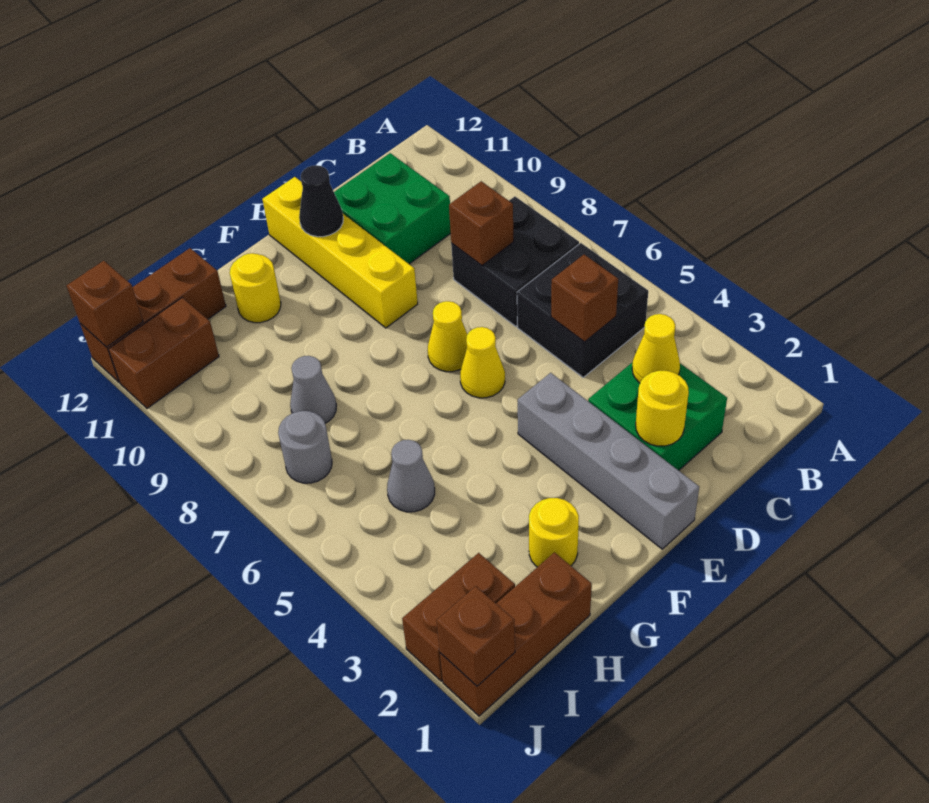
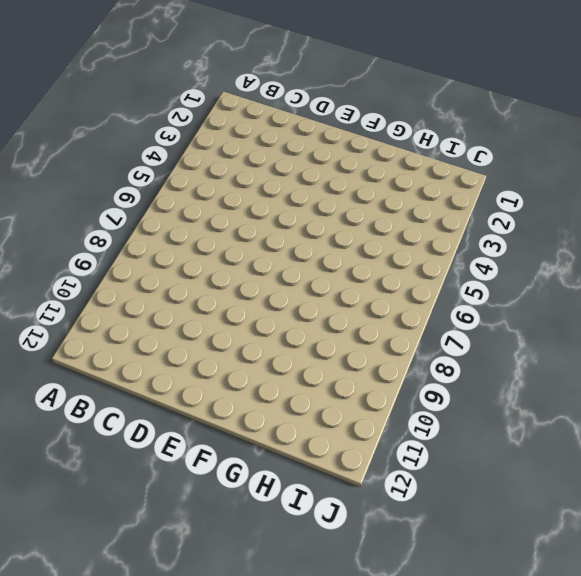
none -> black 2x2 brick [517,243,648,377]
none -> black 2x2 brick [451,197,579,326]
none -> green 2x2 brick [588,362,727,471]

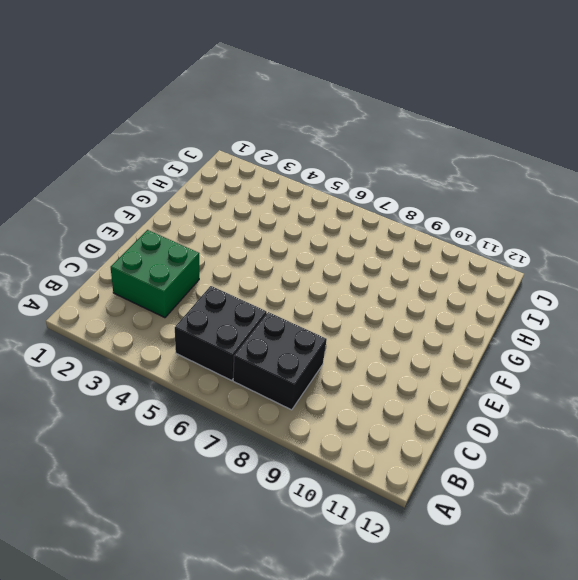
none -> green 2x2 brick [334,153,451,264]
none -> grey 1x4 brick [518,373,699,549]
none -> yellow 1x1 cone [460,327,505,398]

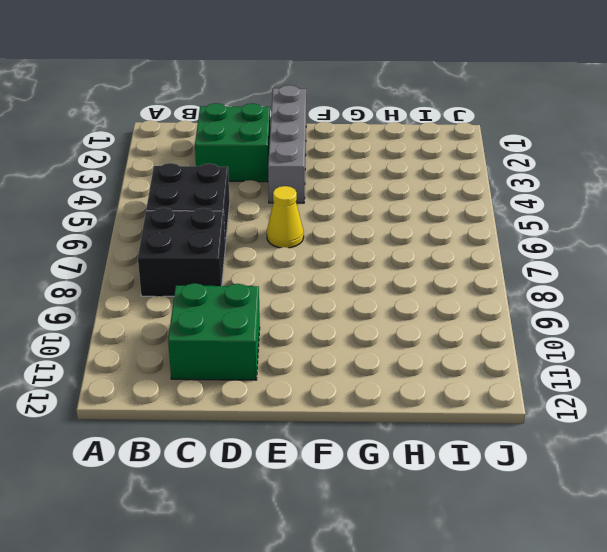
none -> yellow 1x1 cone [428,301,467,372]
none -> yellow 1x4 brick [262,177,418,328]
none -> yellow 1x1 round brick [529,498,579,567]

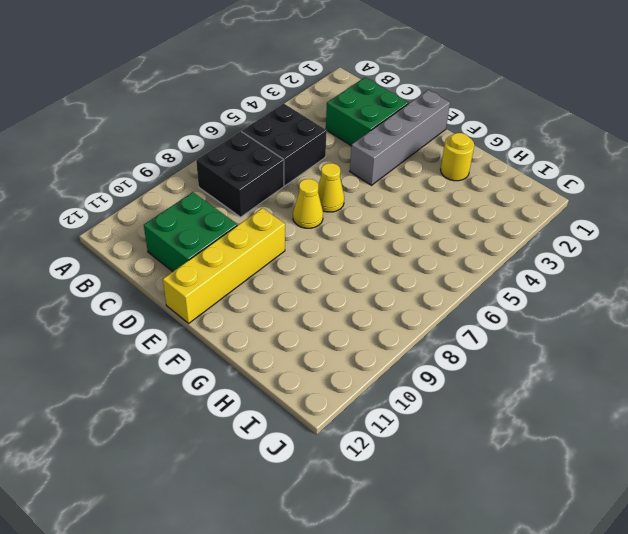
none -> yellow 1x1 round brick [230,253,281,323]
none -> brown 1x3 brick [440,553,592,716]
none -> grey 1x1 cone [387,440,435,512]

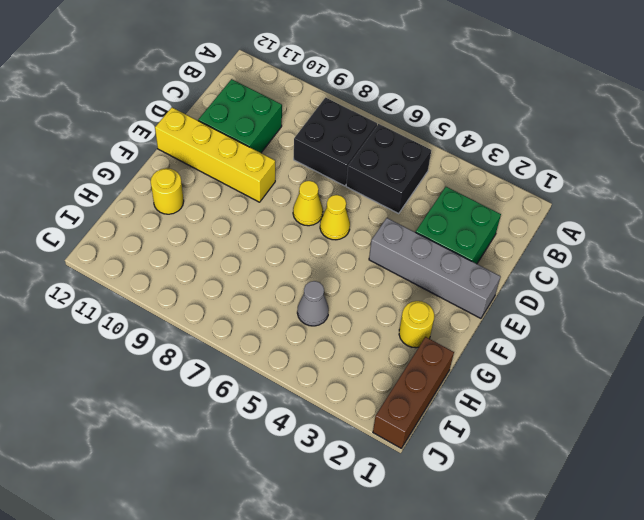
none -> grey 1x1 cone [290,356,337,423]
none -> brown 1x3 brick [80,248,226,382]
none -> brown 1x2 brick [402,553,515,681]

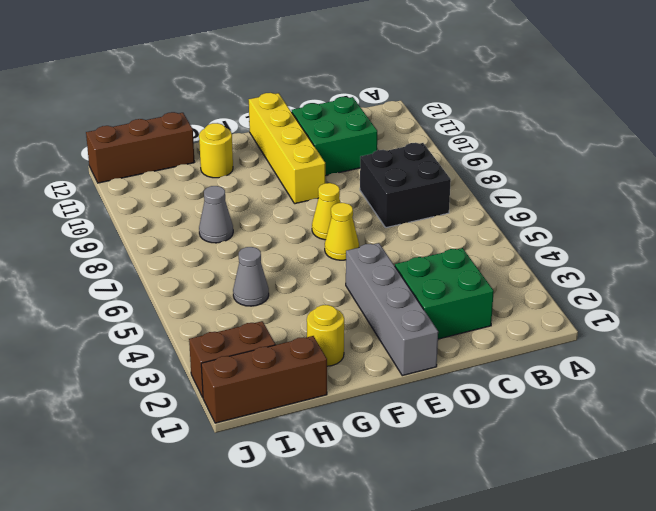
none -> black 2x2 brick [517,243,648,377]
none -> grey 1x1 round brick [278,411,332,483]
none -> brown 1x2 brick [108,298,219,408]

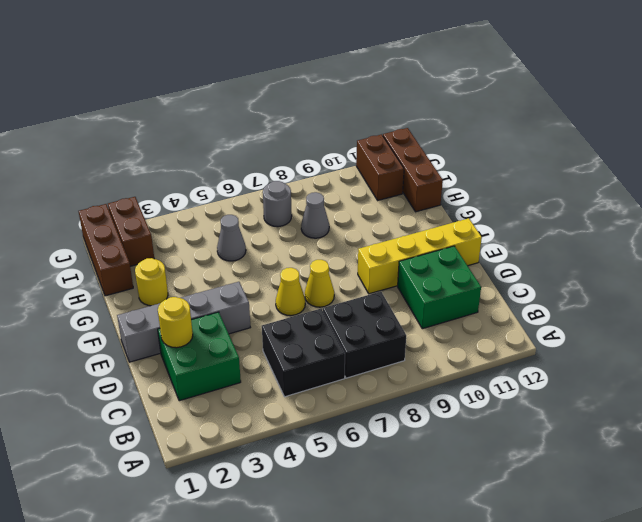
none -> yellow 1x1 round brick [230,253,281,323]
none -> yellow 1x1 cone [632,314,680,383]
none -> brown 1x1 brick [551,255,618,342]

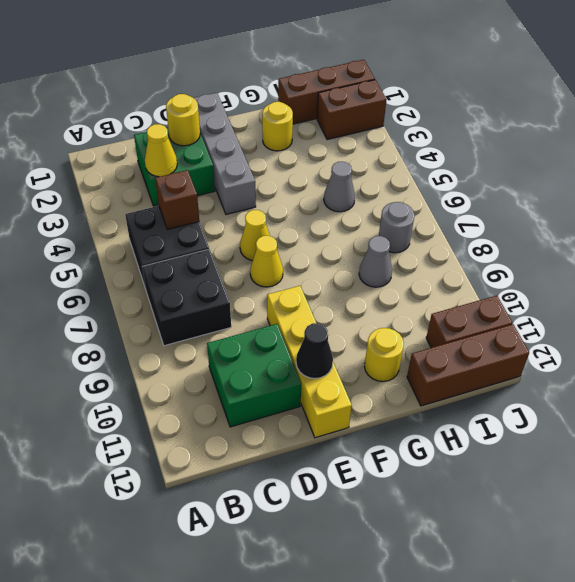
none -> brown 1x1 brick [449,181,514,266]
none -> brown 1x1 brick [437,586,515,686]
none -> brown 1x1 brick [66,261,143,347]

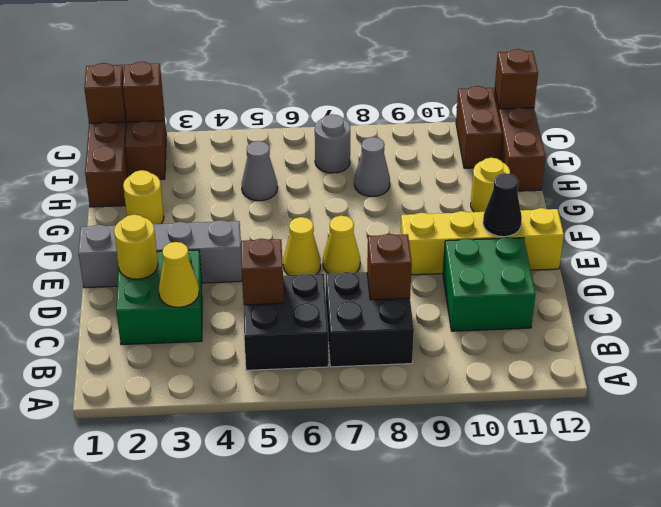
brown 1x1 brick [123,62,163,122] -> none

